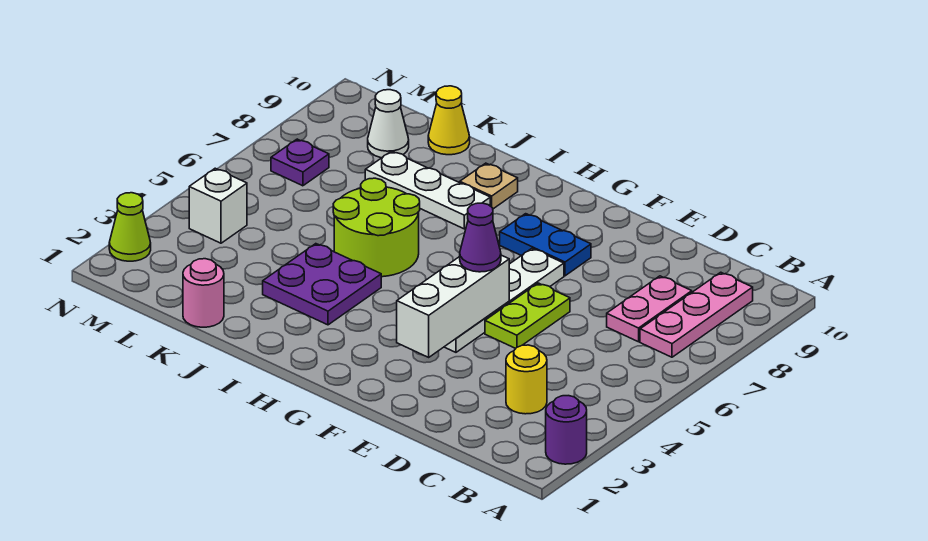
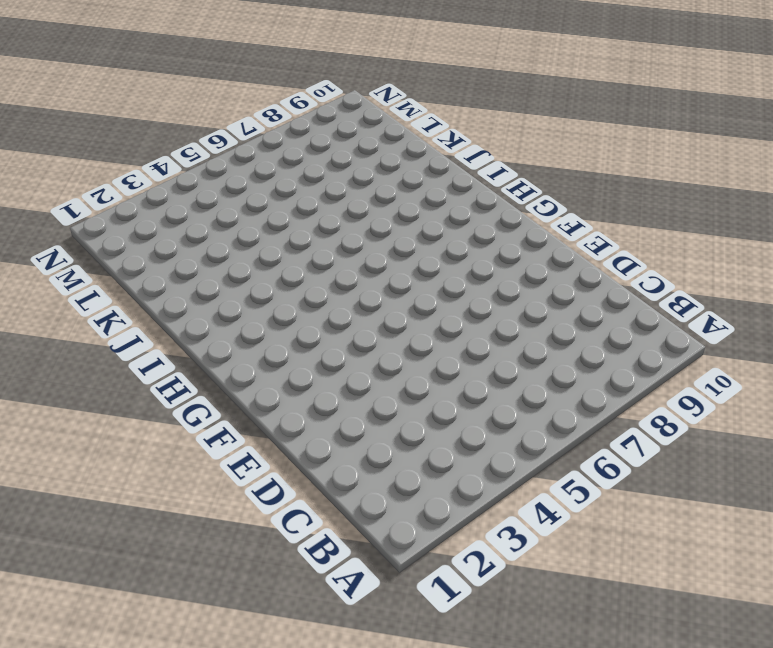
none -> purple 1x1 round brick [546,396,587,464]
none -> pink 1x3 plate [640,272,753,357]
none -> yellow 1x1 round brick [506,345,547,414]

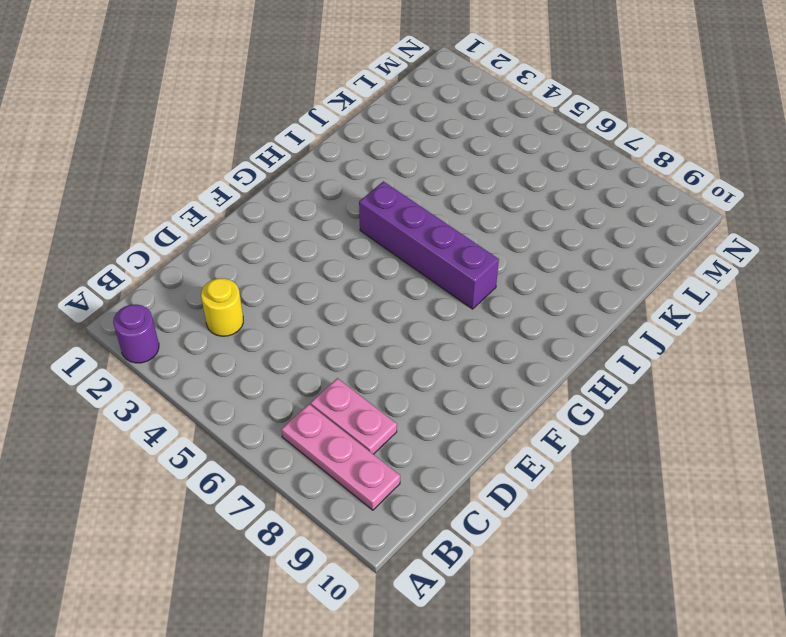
purple 1x4 brick [359,181,499,309] -> none
none -> lime 1x2 plate [485,283,570,348]
none -> white 1x4 plate [445,249,564,352]
none -> blue 1x2 plate [500,214,591,276]

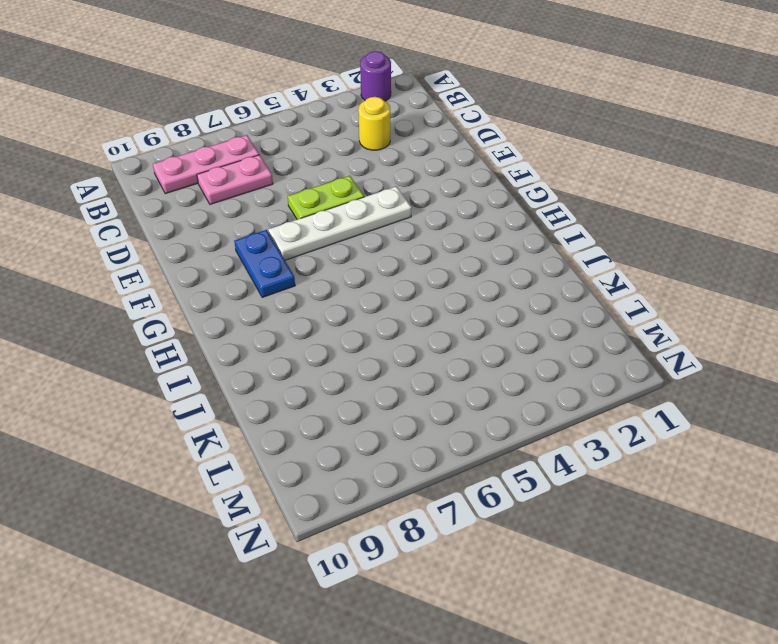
none -> purple 2x2 plate [263,244,381,325]
none -> lime 2x2 round brick [333,178,420,277]
none -> white 1x3 plate [365,151,490,229]

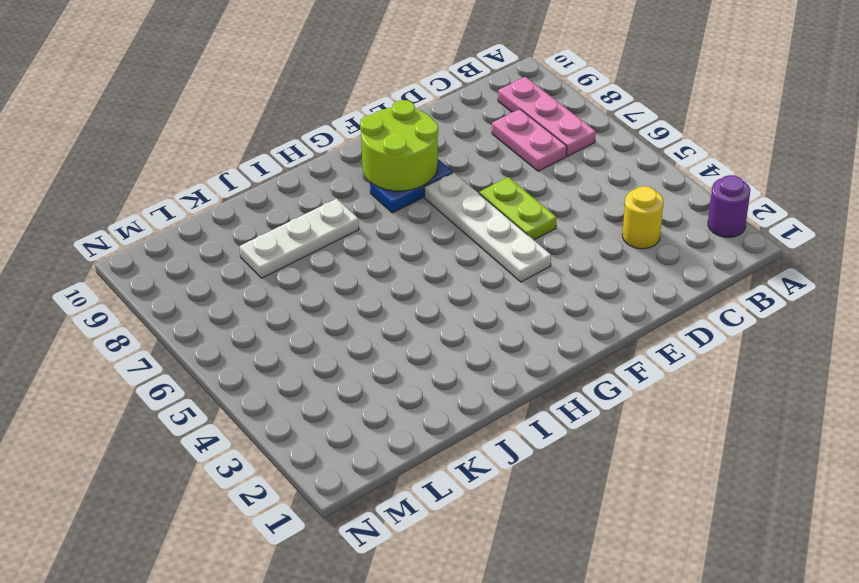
lime 2x2 round brick [360,100,438,191] -> lime 2x2 round brick moved to [333,178,420,277]
none -> purple 2x2 plate [263,244,381,325]
none -> tan 1x1 plate [460,163,518,209]
none -> pink 1x1 round brick [183,259,224,327]

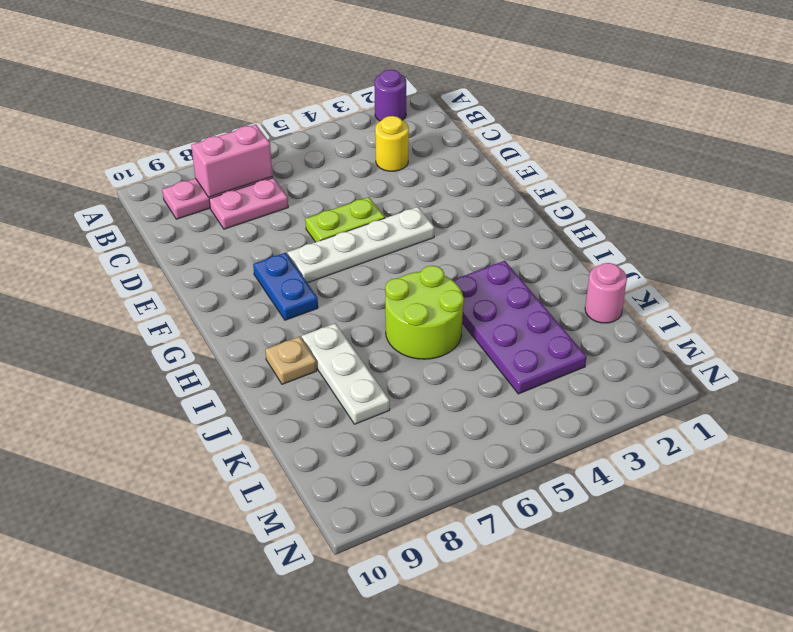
pink 1x2 brick [191,125,273,197] -> none
purple 2x4 plate [453,261,587,394] -> purple 2x2 plate [263,244,381,325]
none -> yellow 1x1 cone [428,86,470,155]
none -> white 1x1 cone [368,90,409,158]
none -> white 1x1 brick [189,168,247,243]

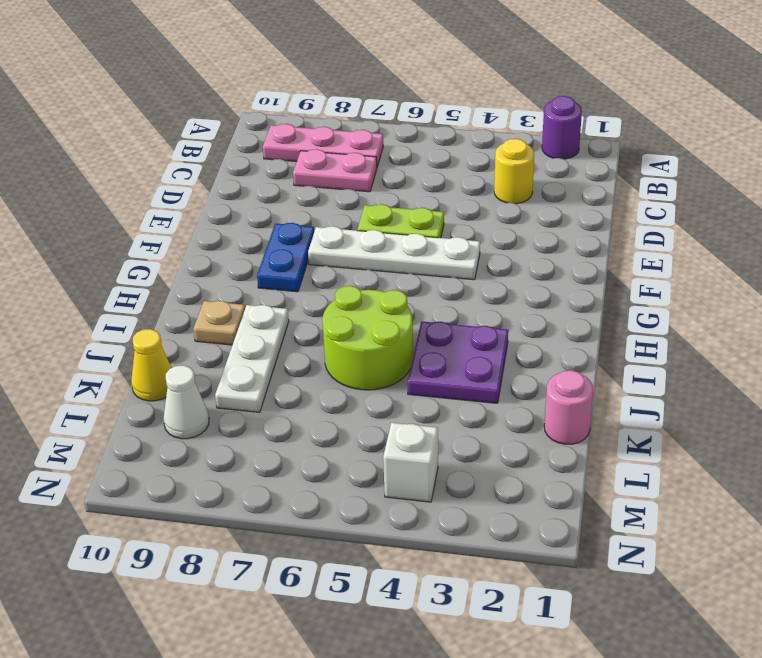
none -> purple 1x1 plate [271,139,329,186]
none -> lime 1x1 cone [109,193,151,261]
none -> white 1x3 brick [397,255,509,357]

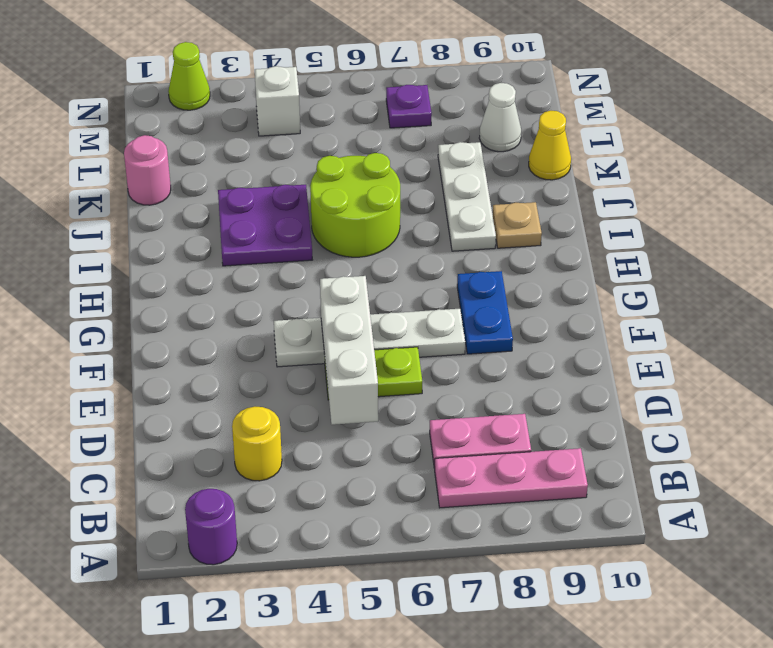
white 1x3 brick [320,276,378,425] -> white 1x3 brick turned to [397,255,509,357]
none -> purple 1x1 cone [460,203,501,272]

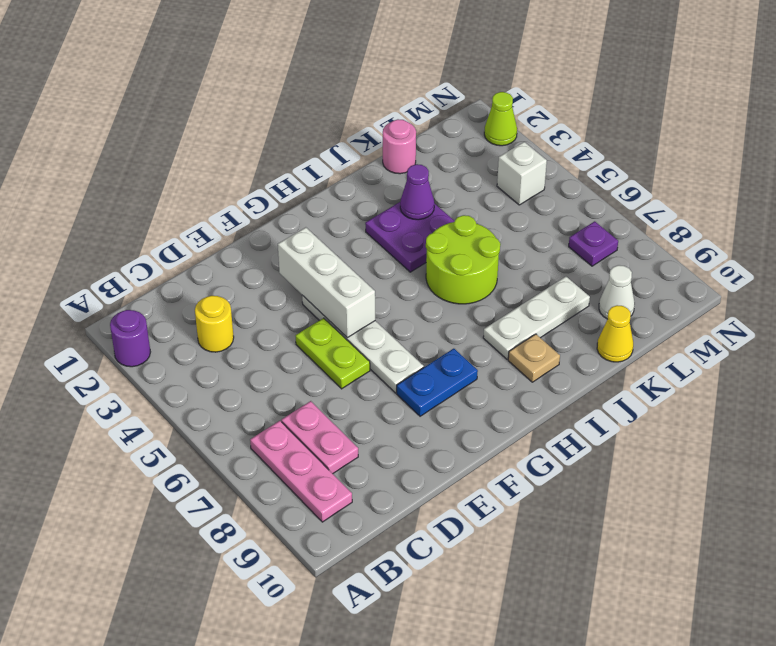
purple 1x1 cone [400,164,434,220] -> purple 1x1 cone moved to [460,203,501,272]

